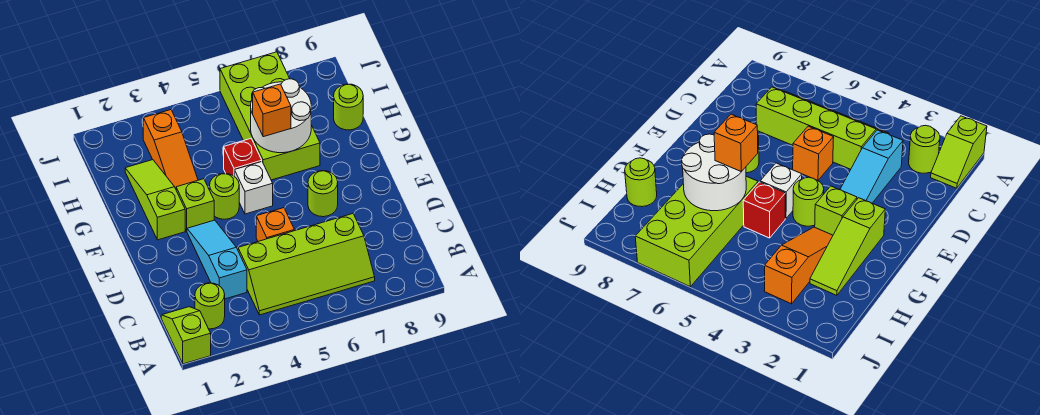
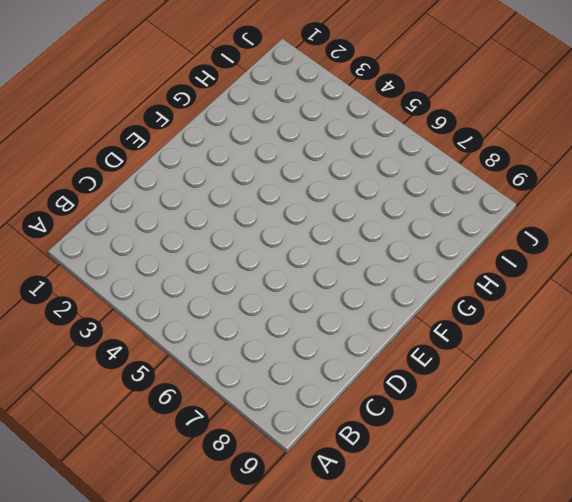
none -> lime 1x2 slope [161,307,211,364]
none -> lime 1x1 round brick [195,283,225,329]
none -> lime 2x4 slope [238,214,375,315]

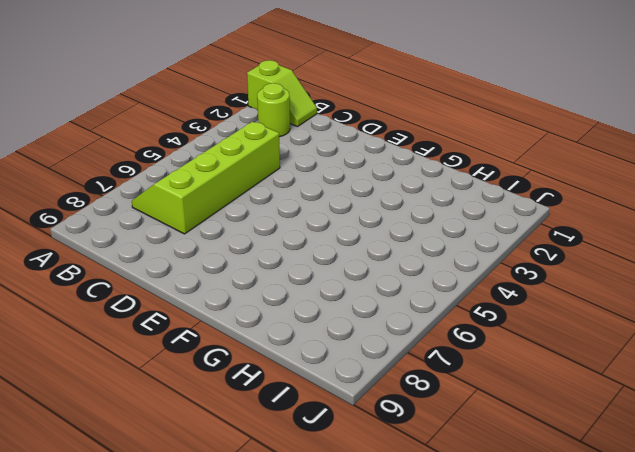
none -> cyan 1x3 slope [187,220,247,299]
none -> orange 1x1 brick [256,208,294,241]
none -> lime 1x1 round brick [308,171,338,217]

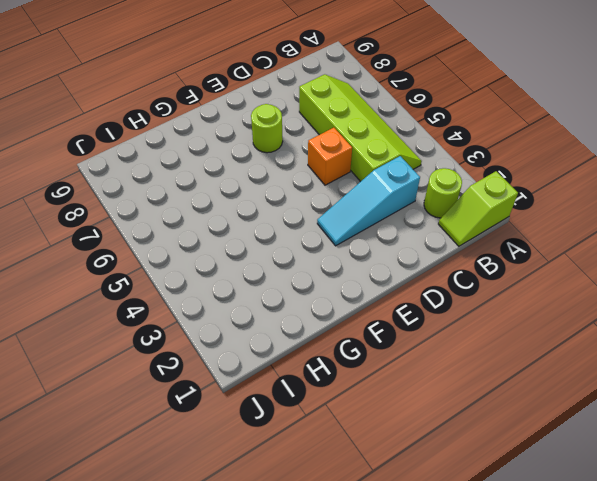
none -> lime 1x3 slope [125,160,185,240]
none -> lime 1x1 brick [176,179,214,231]
none -> lime 1x1 round brick [210,173,239,219]

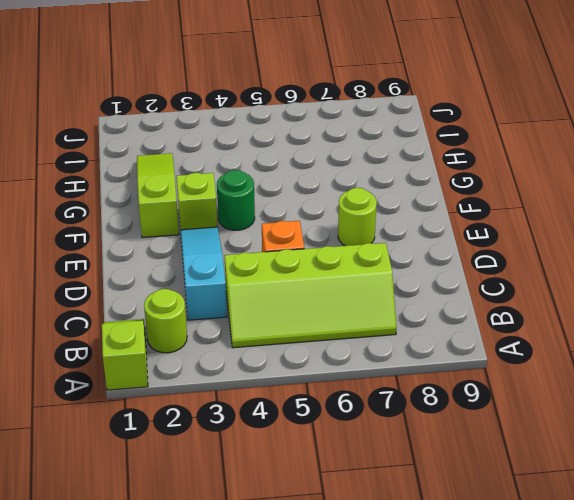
green 1x1 round brick [217,170,255,230] -> lime 1x1 round brick [210,173,239,219]
none -> white 1x1 brick [235,162,273,214]
none -> orange 1x3 slope [143,110,198,189]
none -> red 1x1 brick [224,139,262,177]

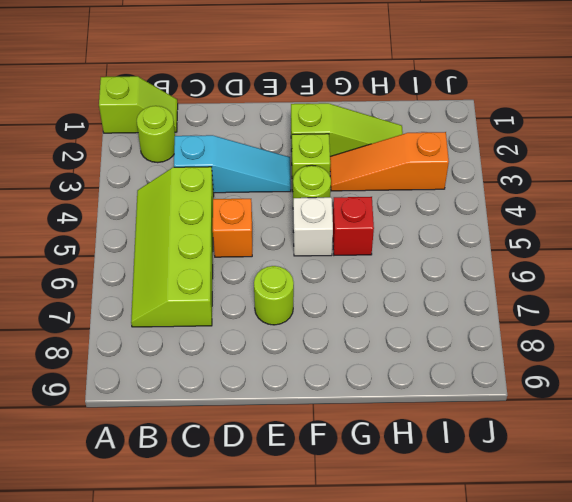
none -> lime 2x4 brick [220,52,320,180]
none -> lime 1x1 round brick [334,84,363,130]
none -> white 2x2 round brick [251,79,311,153]

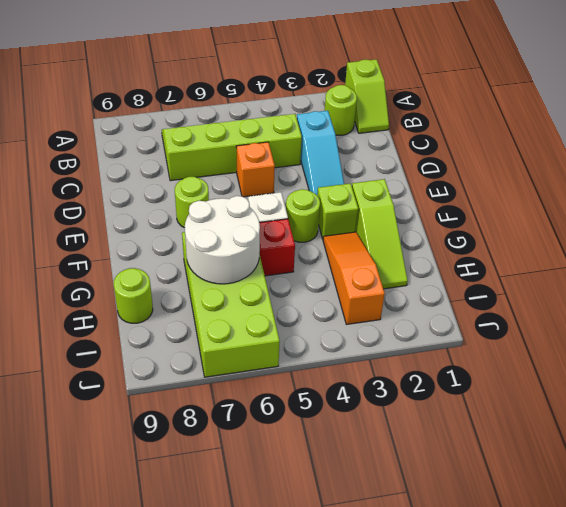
none -> orange 1x1 brick [253,84,291,137]

